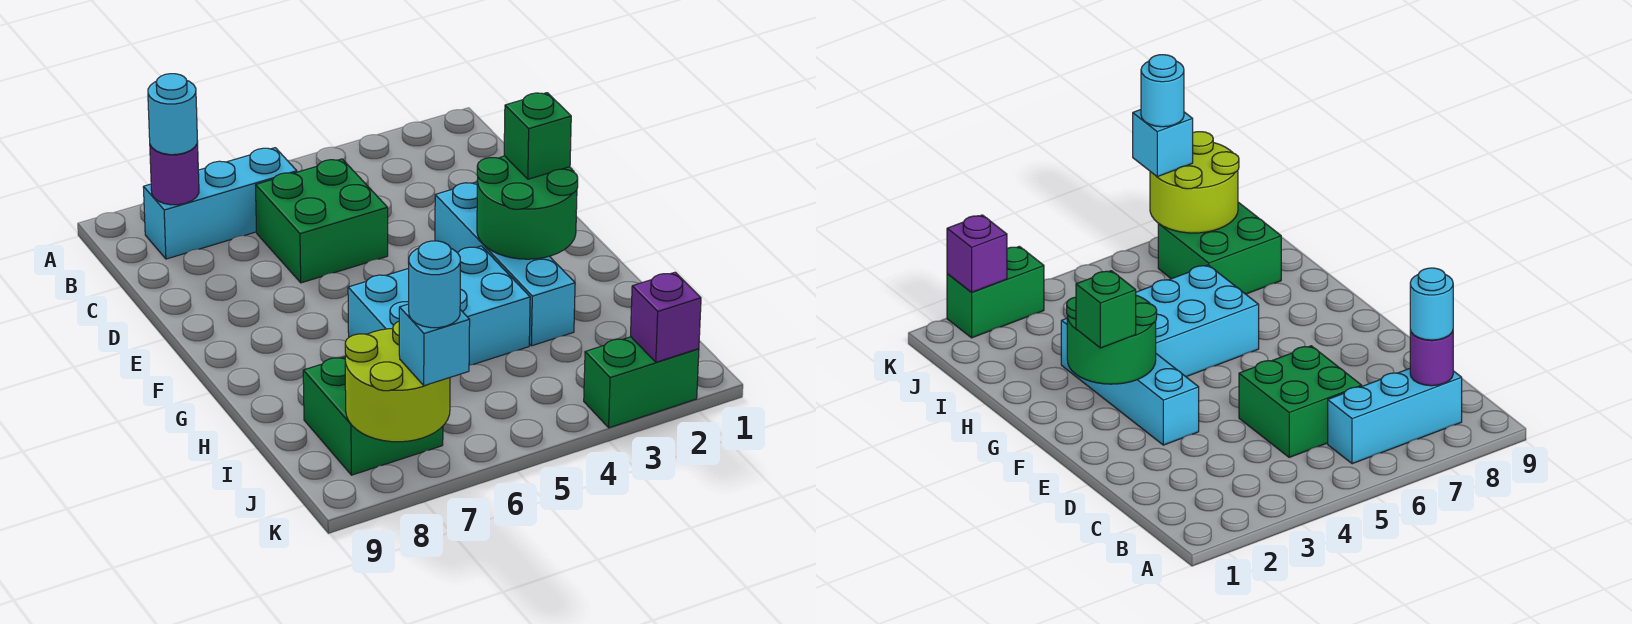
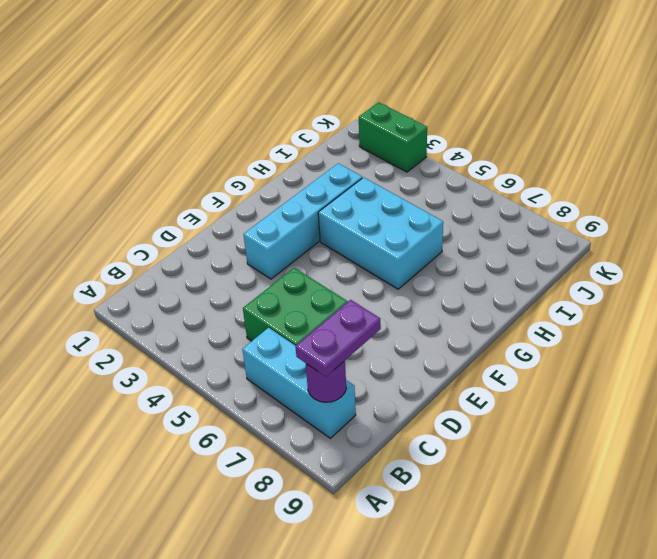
purple 1x2 plate [295,300,381,377] -> cyan 1x1 round brick [148,74,197,155]
none -> green 2x2 brick [303,357,443,475]
none -> green 2x2 round brick [477,156,578,259]
none -> lime 2x2 round brick [345,321,450,442]

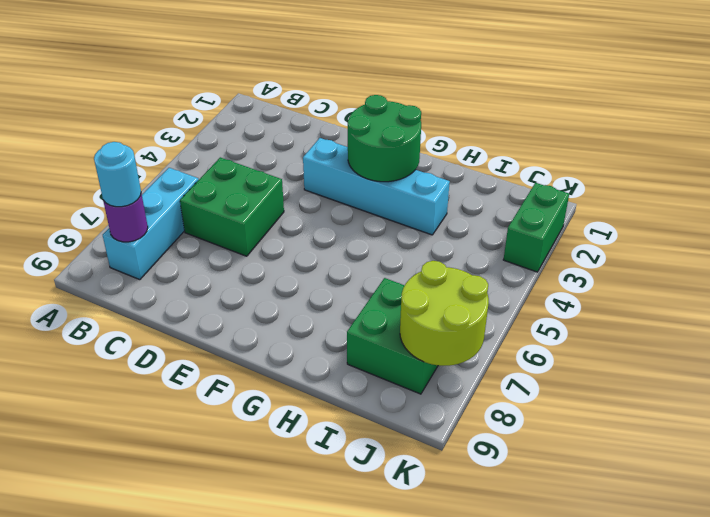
none -> cyan 2x3 brick [348,246,530,365]
none -> purple 1x1 brick [631,272,701,362]
none -> green 1x1 brick [504,93,571,179]

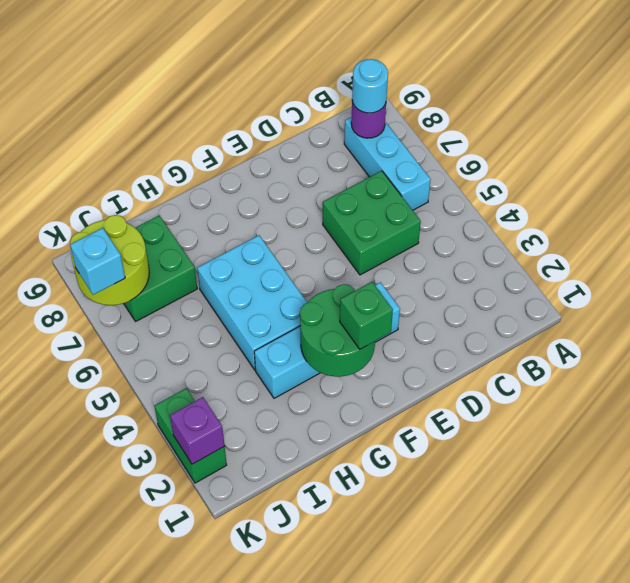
none -> cyan 1x1 round brick [409,241,461,328]

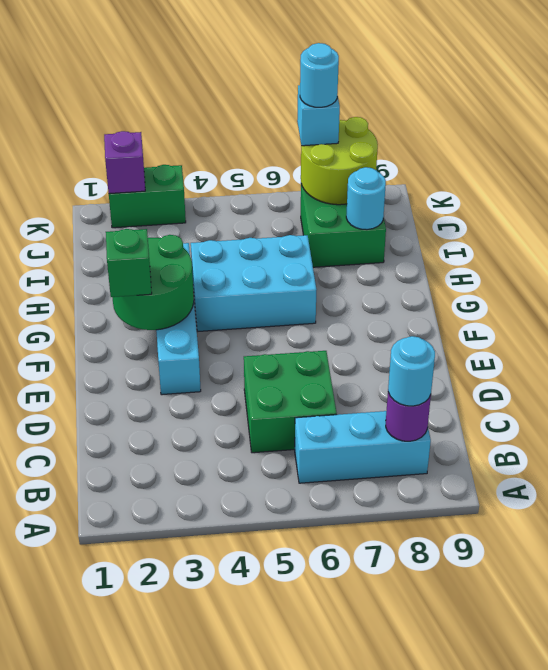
cyan 1x1 round brick [346,167,386,230] -> none

